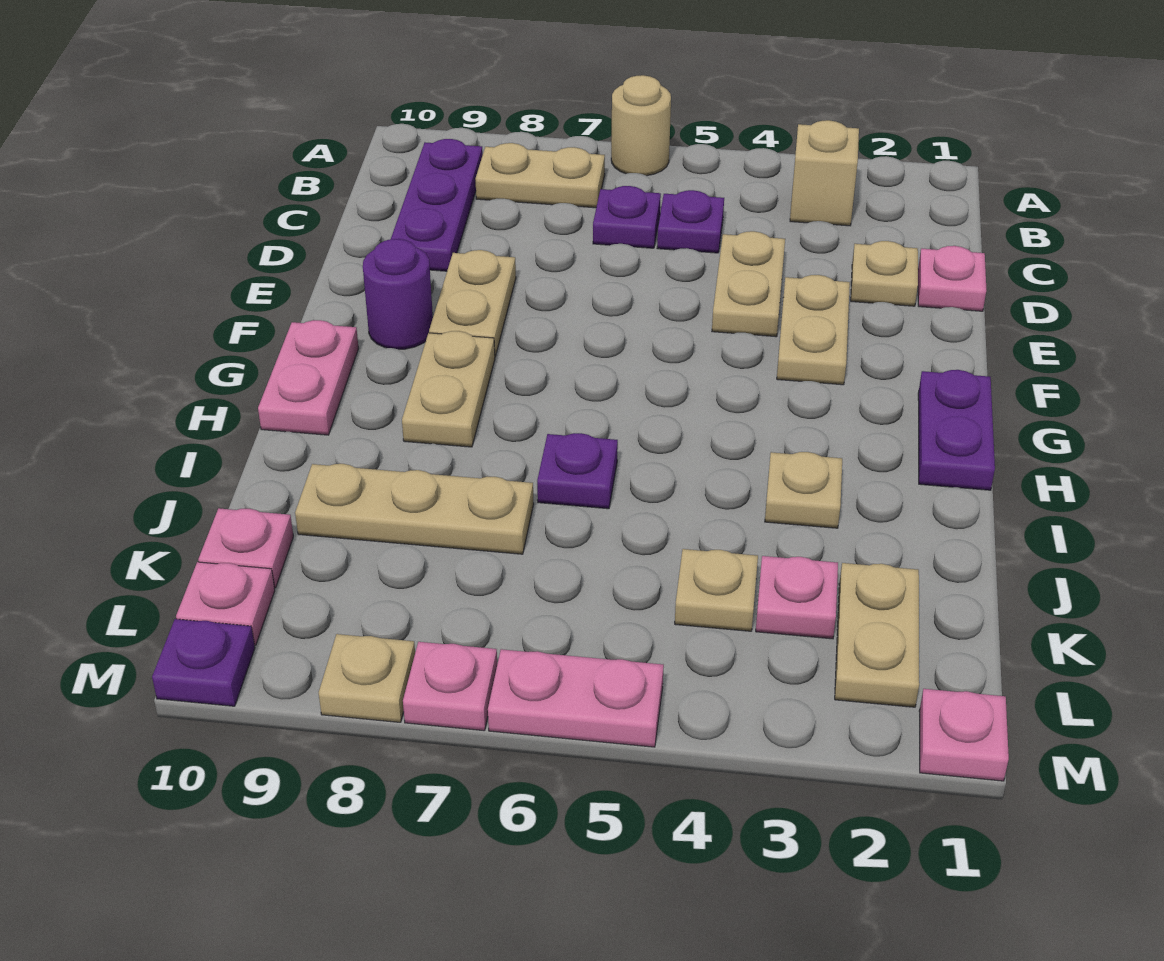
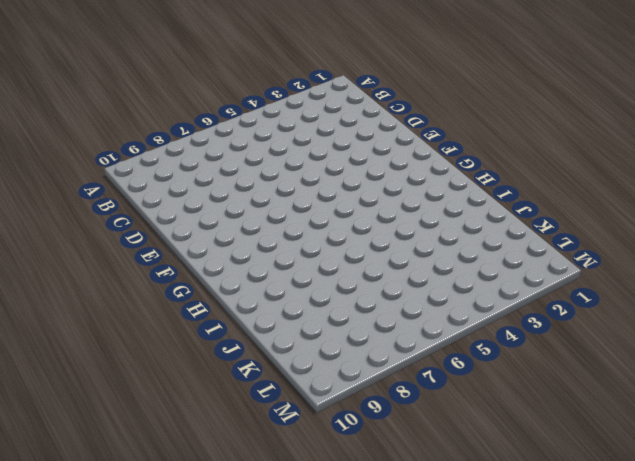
none -> tan 1x1 round brick [611,75,671,176]
none -> tan 1x1 brick [790,120,859,226]
none -> tan 1x2 plate [475,143,605,208]

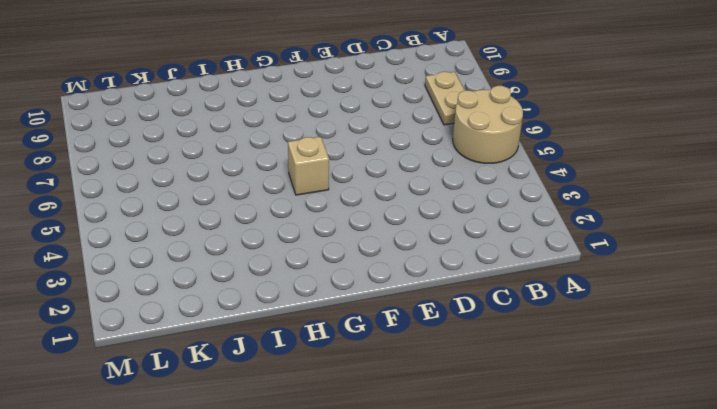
tan 2x2 round brick [453,86,523,163] -> tan 1x1 round brick [611,75,671,176]
tan 1x1 brick [288,137,329,195] -> tan 1x1 brick moved to [790,120,859,226]
none -> purple 1x3 plate [391,139,483,271]
none -> purple 1x1 plate [657,190,724,253]
none -> purple 1x1 plate [593,186,661,248]

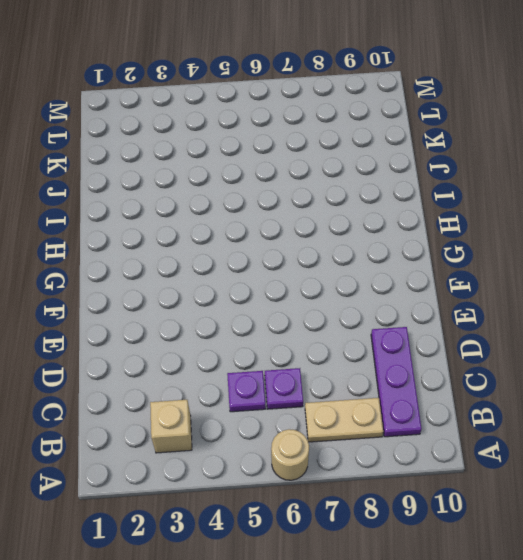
none -> pink 1x1 plate [918,246,986,311]
none -> tan 1x1 plate [851,241,918,306]
none -> tan 1x2 plate [712,231,785,337]

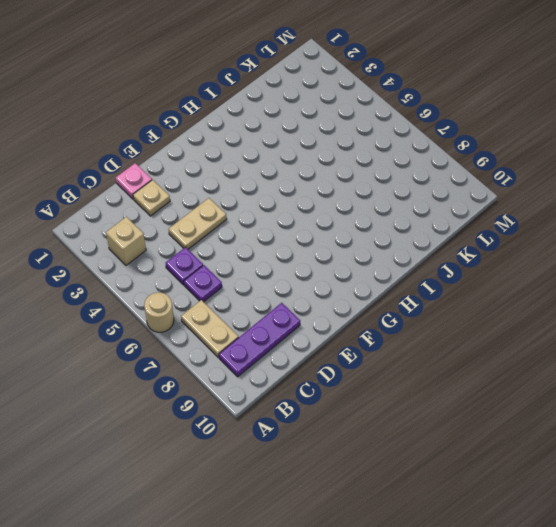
none -> tan 1x2 plate [777,275,850,385]
none -> tan 1x2 plate [429,250,516,357]
none -> purple 1x1 round brick [363,239,433,349]

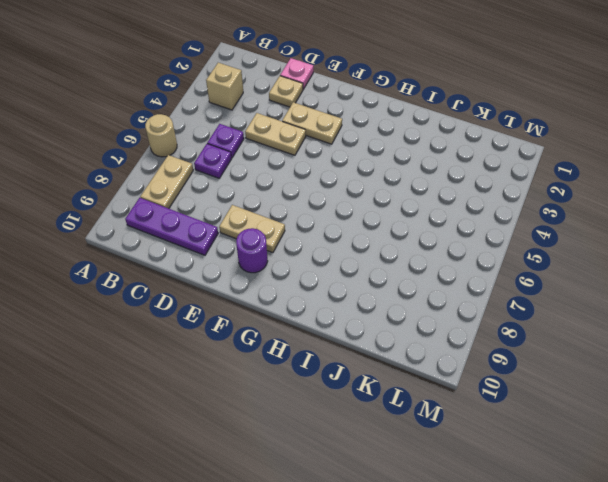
none -> purple 1x2 plate [918,370,995,490]
none -> tan 1x2 plate [402,331,495,447]
none -> pink 1x2 plate [258,320,359,435]

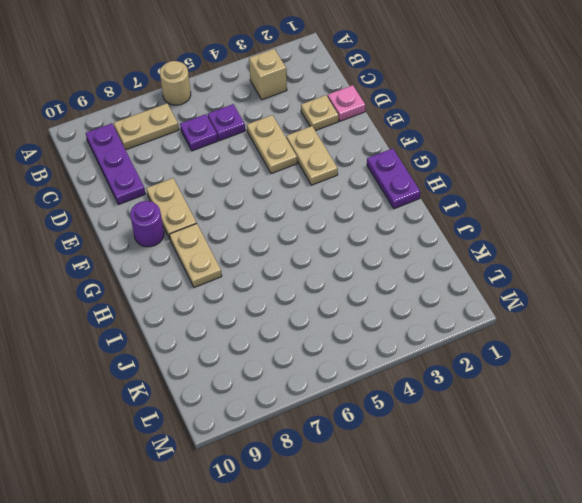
none -> pink 1x2 plate [258,320,359,435]
none -> tan 1x1 plate [765,452,842,528]
none -> purple 1x1 plate [537,433,618,509]

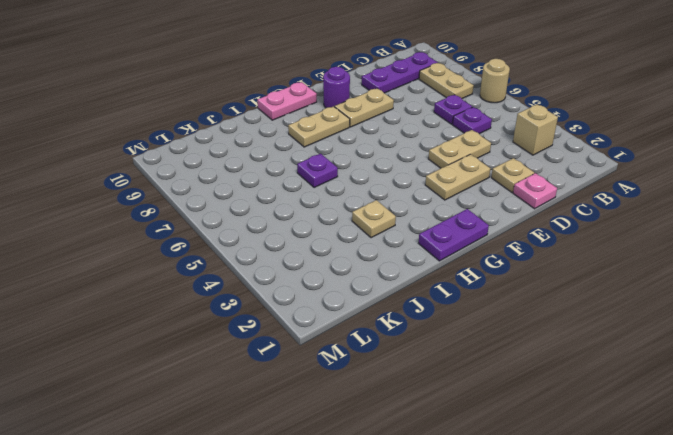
none -> tan 1x3 plate [295,464,534,554]
none -> tan 1x2 plate [835,563,919,707]
none -> pink 1x1 plate [756,556,838,639]

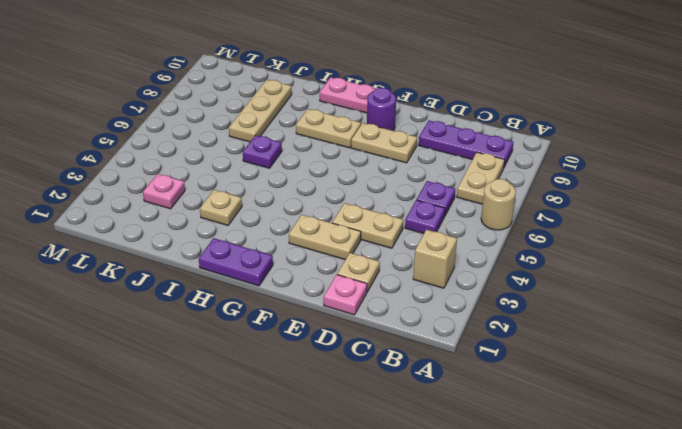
none -> tan 1x2 plate [835,563,919,707]
none -> tan 1x1 plate [675,549,758,631]
none -> pink 1x1 plate [198,508,293,588]

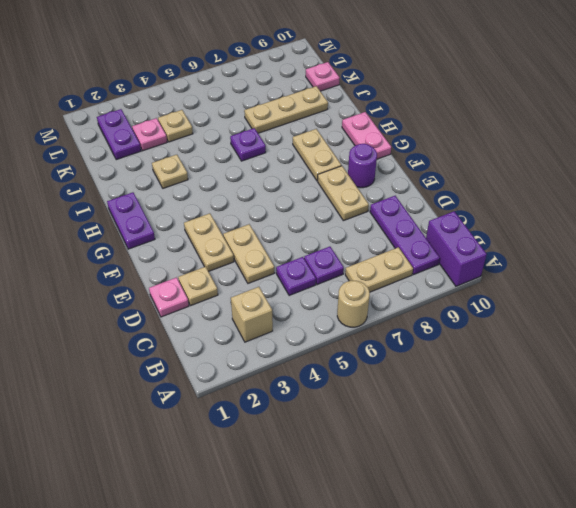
purple 1x2 brick [426,211,487,286] -> none
purple 1x2 plate [97,109,141,160] -> tan 1x2 plate [835,563,919,707]
none -> pink 1x1 plate [176,562,275,645]
none -> pink 1x1 plate [919,689,1009,781]
none -> pink 1x2 plate [488,649,664,747]

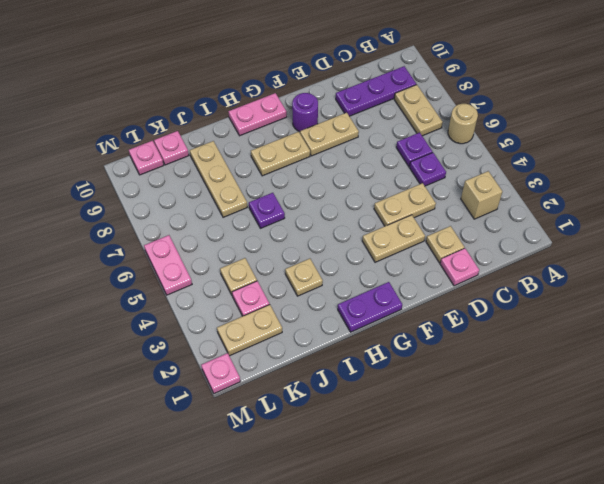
none -> pink 1x1 plate [403,642,497,731]
none -> tan 1x1 plate [319,634,415,722]
none -> purple 1x1 plate [152,619,255,706]

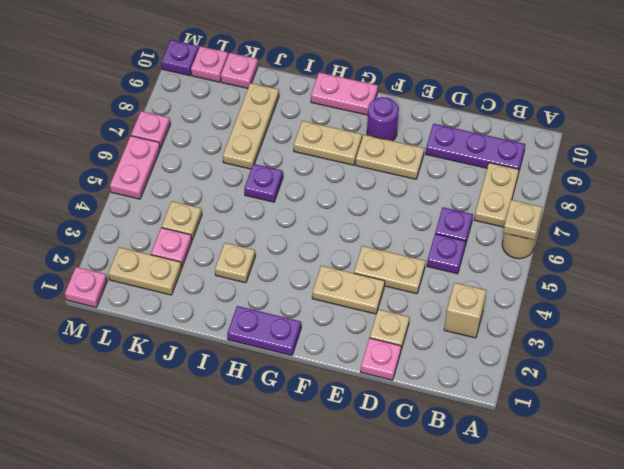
tan 1x1 plate [503,200,543,240] -> tan 1x1 plate moved to [319,634,415,722]

